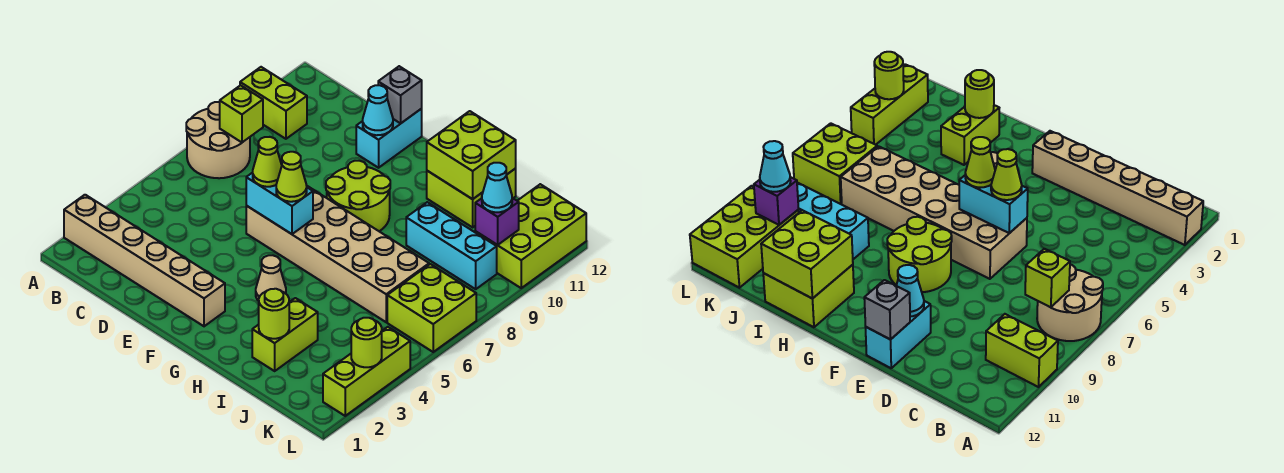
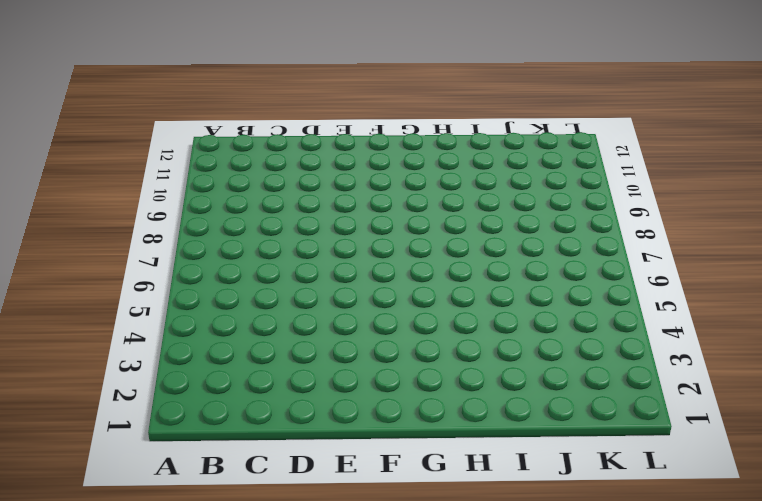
none -> tan 1x6 brick [64,195,225,326]
none -> tan 2x2 round brick [186,102,250,178]
none -> lime 1x2 brick [240,67,307,139]

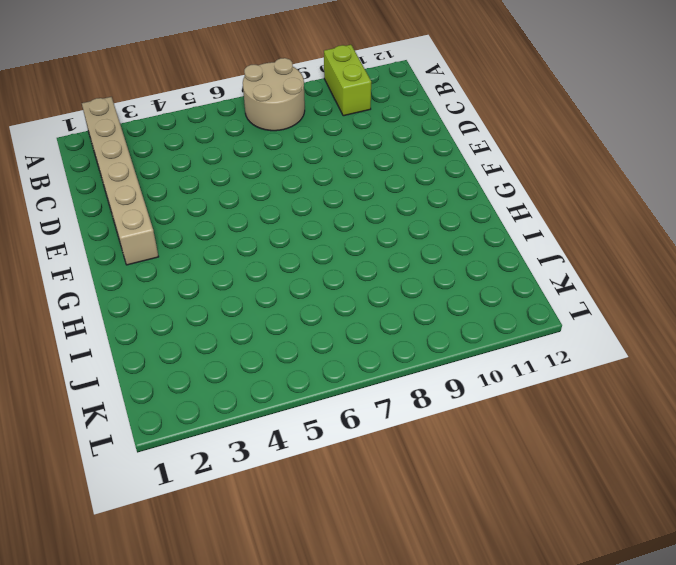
none -> tan 2x6 brick [246,186,429,322]
none -> cyan 1x2 brick [356,109,422,168]
none -> lime 2x2 round brick [326,161,390,231]

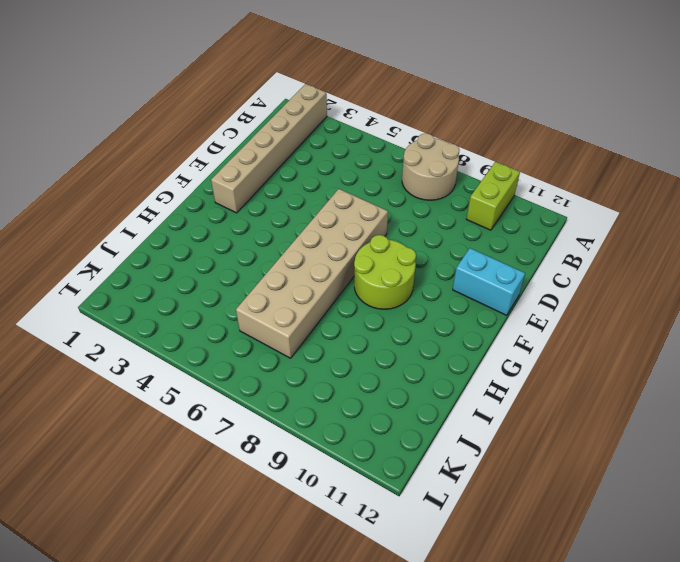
none -> tan 1x1 cone [256,255,286,301]
none -> lime 2x2 brick [427,169,516,227]
none -> lime 1x2 brick [252,298,318,371]

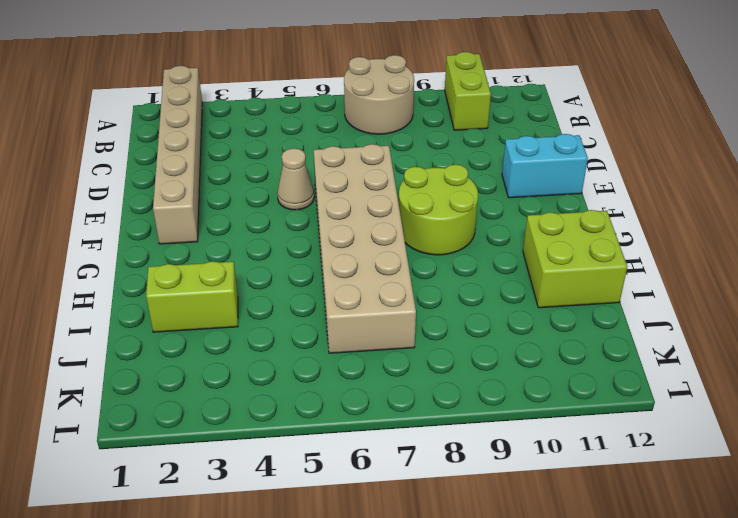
tan 1x1 cone [277,148,314,210] -> tan 1x1 cone moved to [256,255,286,301]
none -> cyan 1x3 brick [406,202,497,289]
none -> lime 2x2 brick [387,264,476,352]
none -> lime 2x3 brick [475,184,586,288]

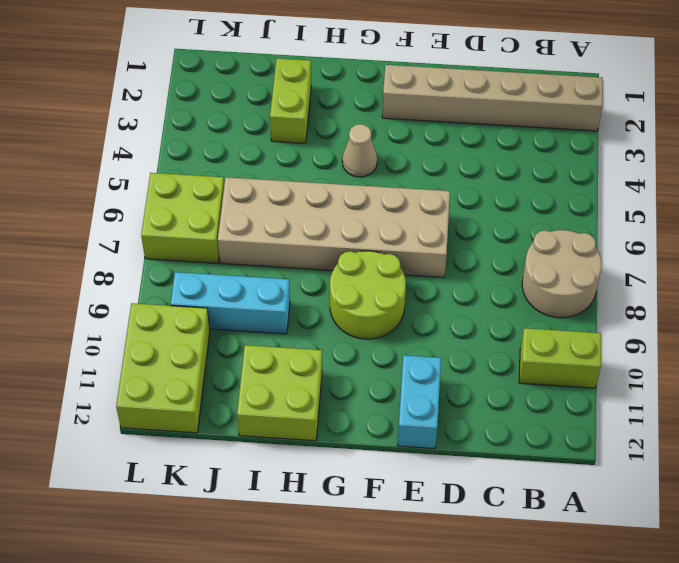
none -> lime 1x3 brick [323,327,410,416]
none -> lime 1x1 brick [220,85,263,142]
none -> cyan 1x2 brick [246,173,313,234]

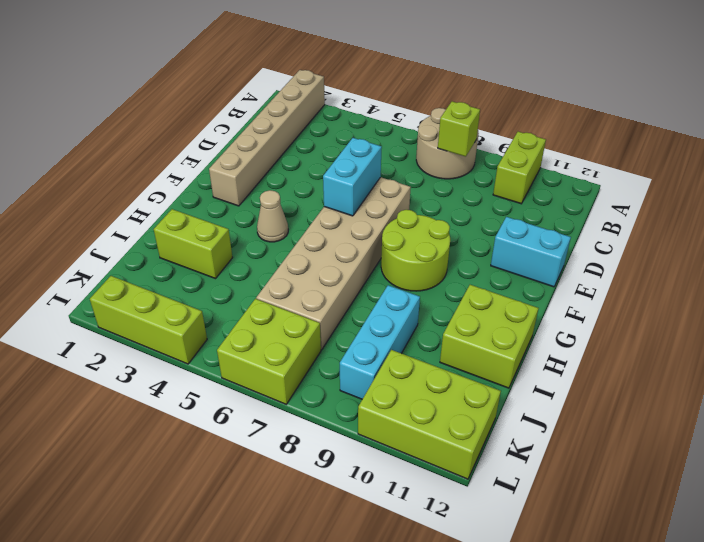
none -> cyan 1x1 cone [363,85,393,135]
none -> grey 1x1 brick [378,66,422,123]
none -> lime 2x2 brick [427,111,516,199]

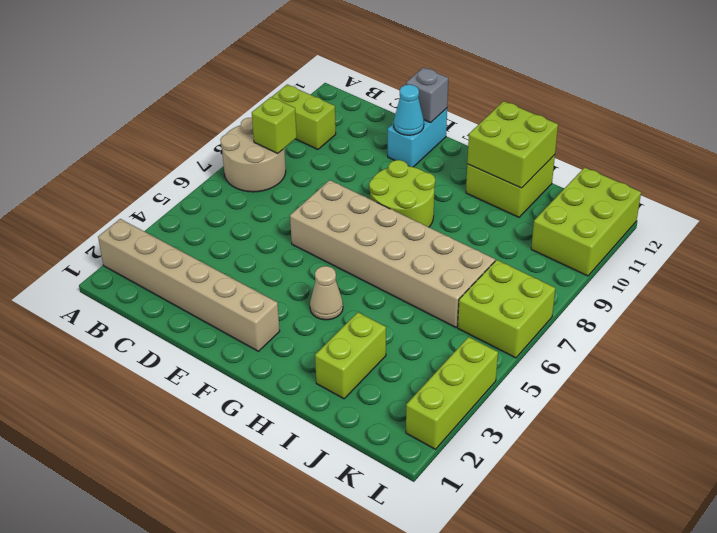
none -> cyan 1x3 brick [406,202,497,289]
none -> cyan 1x2 brick [246,173,313,234]
none -> lime 1x1 round brick [259,289,289,339]

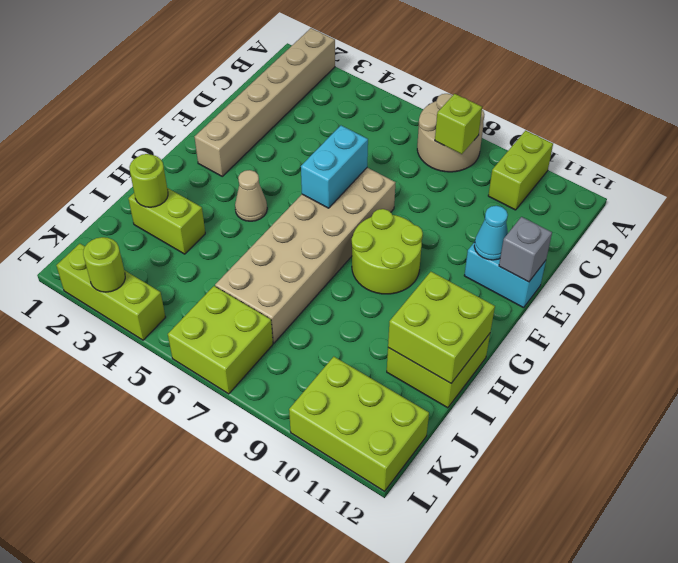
none -> cyan 1x3 brick [406,202,497,289]
none -> purple 1x1 brick [475,198,519,245]
none -> lime 1x1 cone [253,137,282,187]

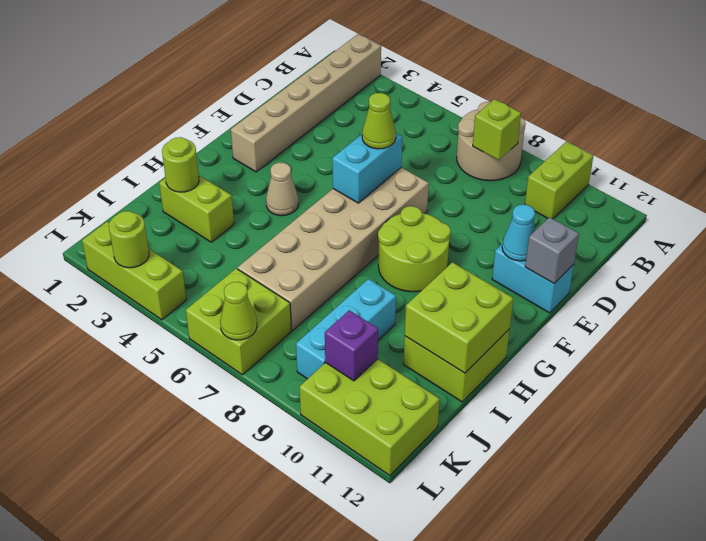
lime 1x1 cone [220,282,257,340] -> lime 1x1 cone moved to [276,152,307,202]
none -> cyan 1x1 cone [482,163,512,212]

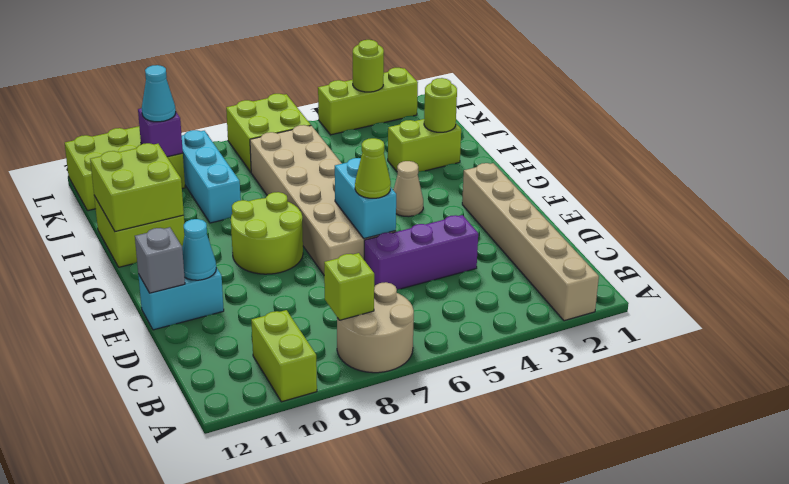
purple 1x3 brick [364,215,478,290] -> none
none -> lime 1x1 cone [276,152,307,202]

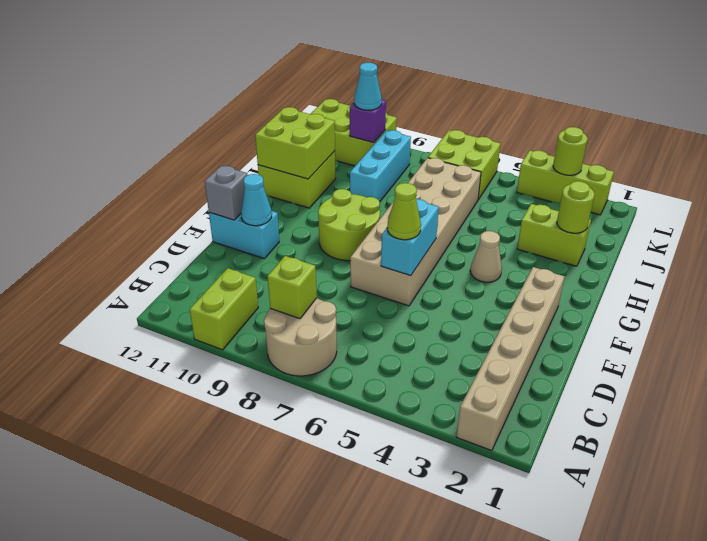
none -> lime 1x1 cone [276,152,307,202]

